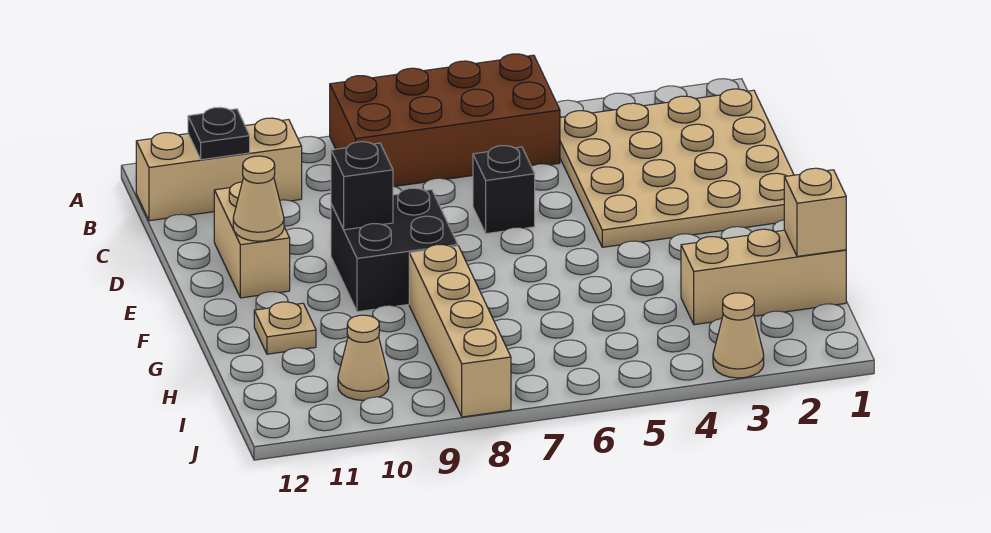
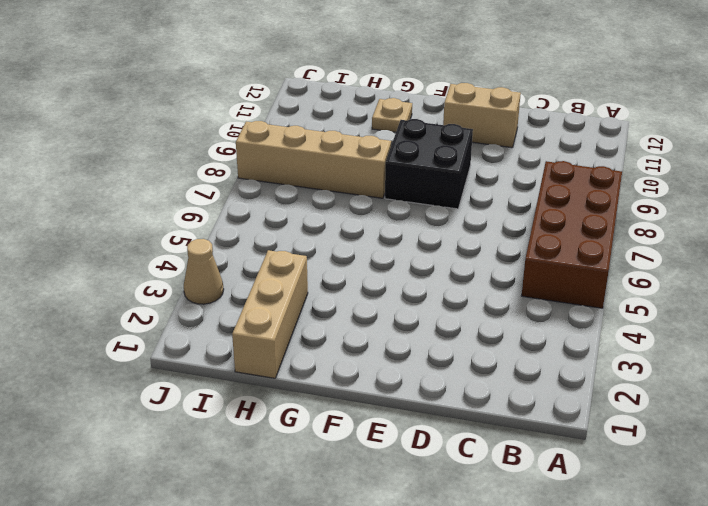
none -> tan 4x4 plate [560,89,794,247]
none -> tan 1x3 brick [136,118,302,221]
none -> black 1x1 brick [473,146,535,234]

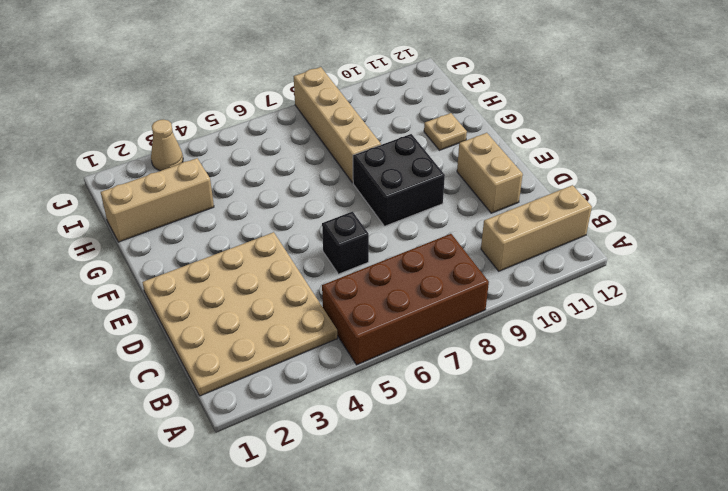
none -> tan 1x1 cone [338,315,389,400]
none -> black 1x1 plate [188,107,250,160]
none -> black 1x1 brick [331,142,393,230]

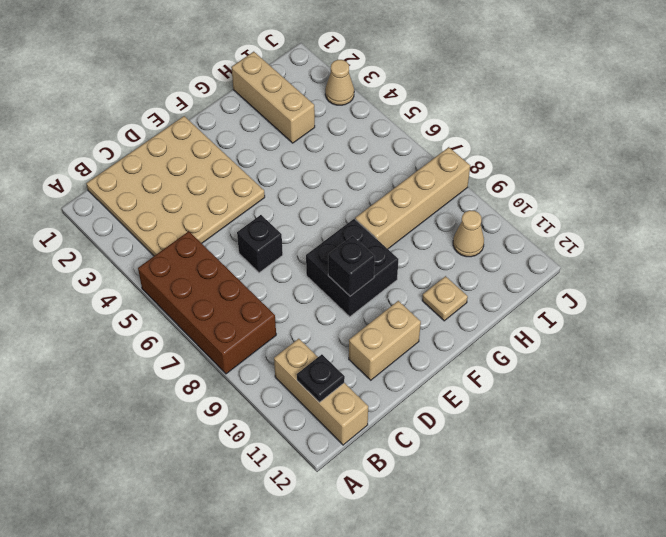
none -> tan 1x1 cone [233,156,284,241]
none -> tan 1x1 brick [784,168,846,257]

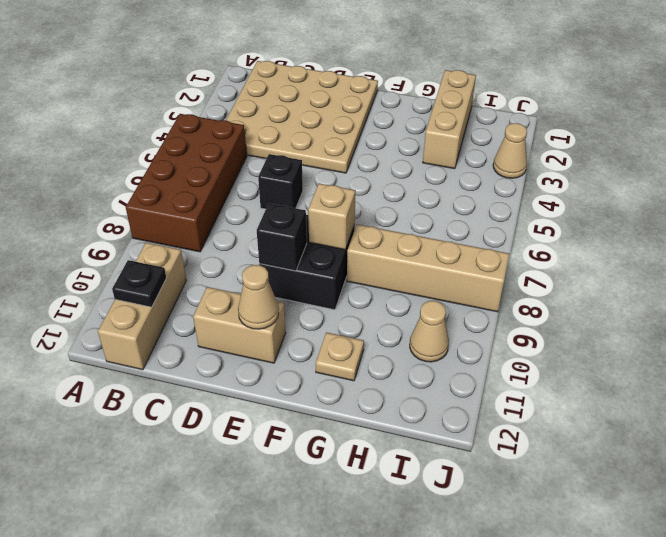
tan 1x1 brick [308,184,356,250] -> tan 1x1 brick moved to [784,168,846,257]

